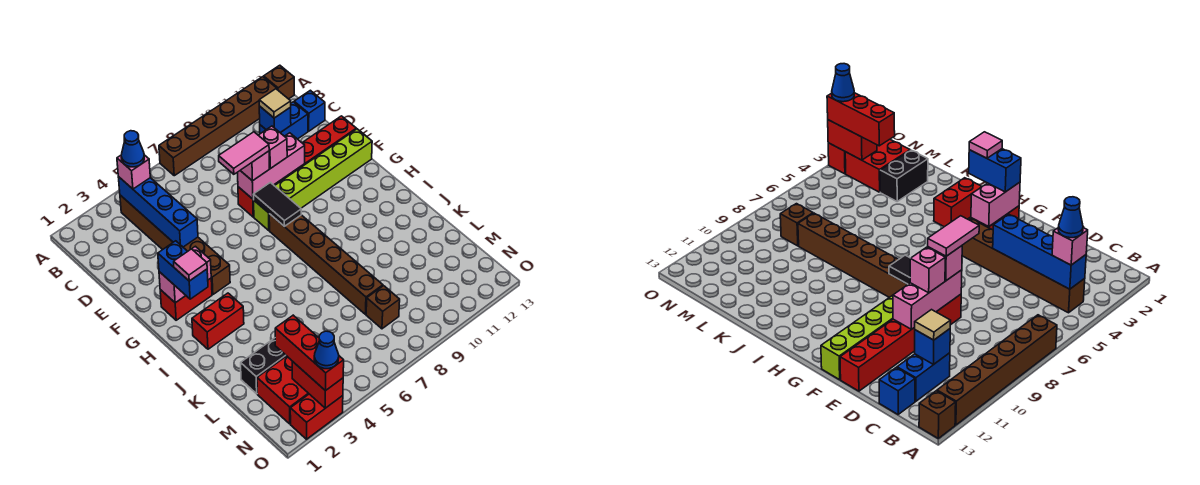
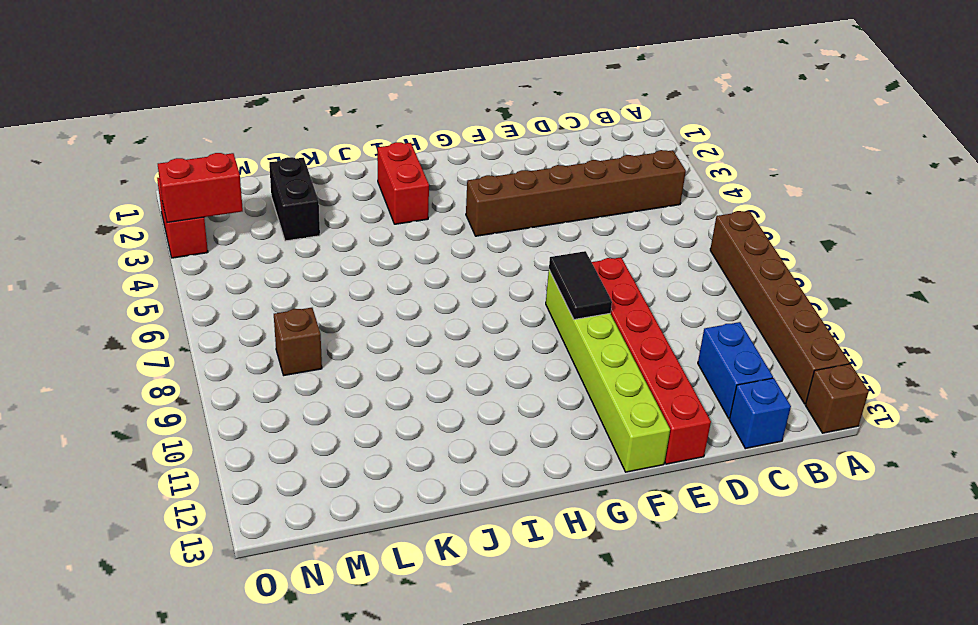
black 1x2 tile [549,251,612,320] -> black 1x2 tile turned to [253,183,301,227]
none -> red 1x2 brick [160,278,212,320]
none -> brown 1x6 brick [269,214,383,314]
none -> red 2x2 brick [257,356,309,424]
none -> blue 1x4 brick [118,177,198,247]

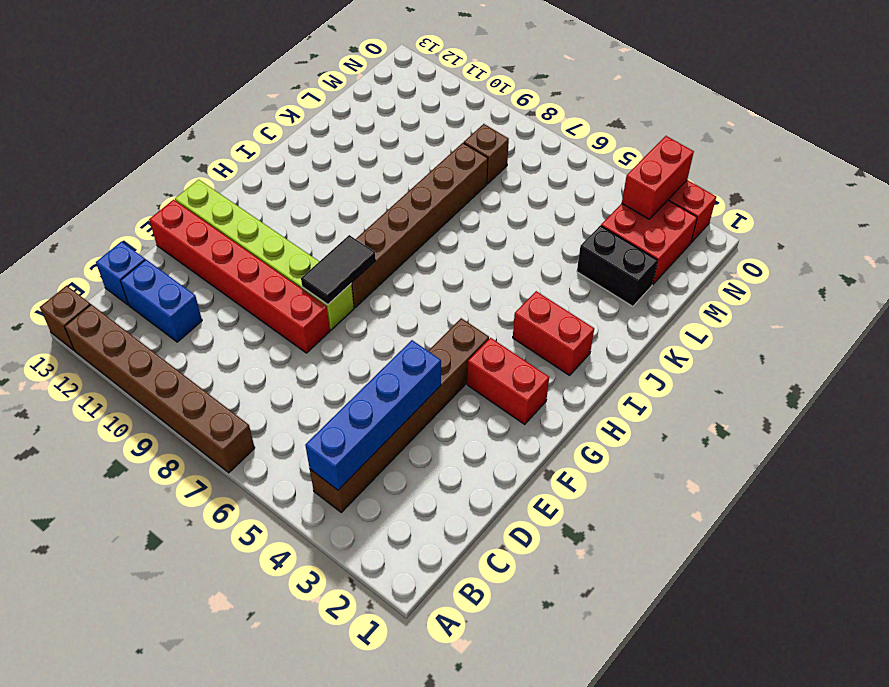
none -> blue 1x1 brick [259,106,291,133]
none -> pink 1x3 brick [238,133,305,199]
none -> pink 1x2 brick [159,246,211,303]
none -> pink 1x1 brick [117,155,150,189]

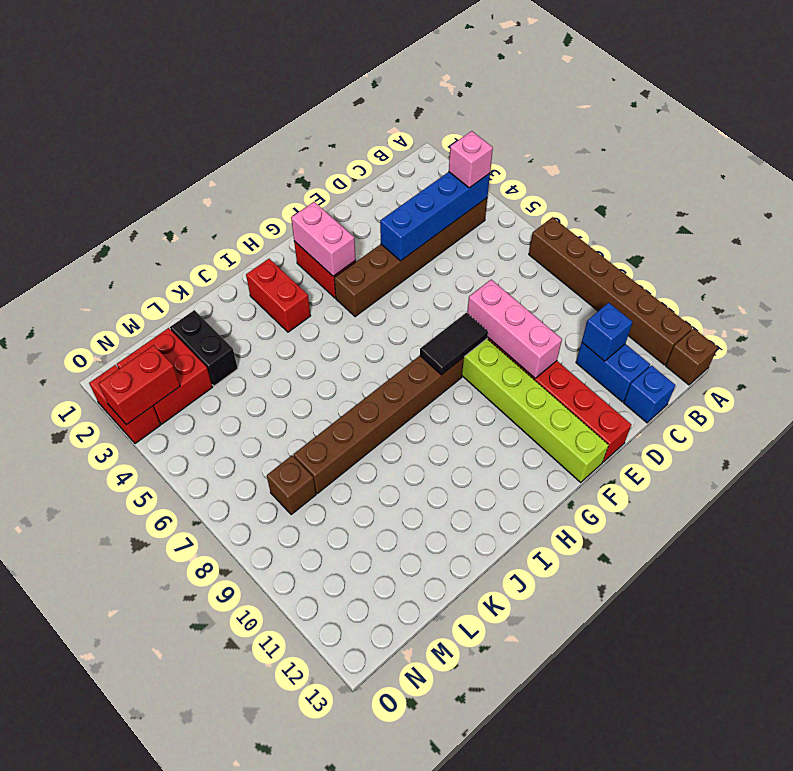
none -> tan 1x1 tile [259,89,291,118]
none -> pink 1x1 brick [240,151,269,181]
none -> pink 1x1 brick [258,126,287,169]
none -> blue 1x2 brick [158,241,208,299]

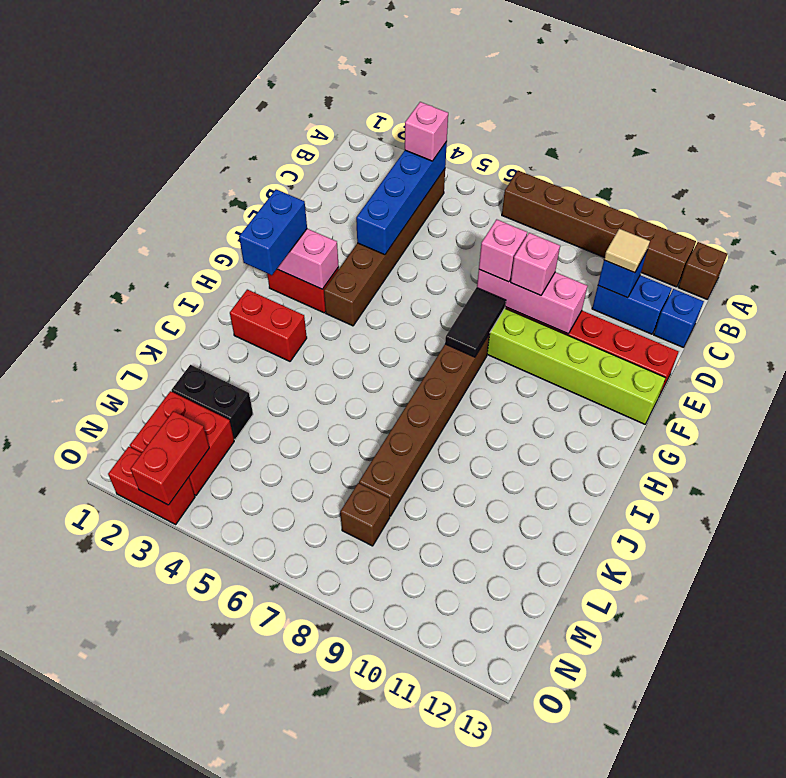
none -> red 1x3 brick [275,315,344,391]
none -> blue 1x1 cone [121,131,144,167]
none -> pink 1x2 tile [219,132,269,174]
none -> pink 1x1 tile [174,249,207,281]

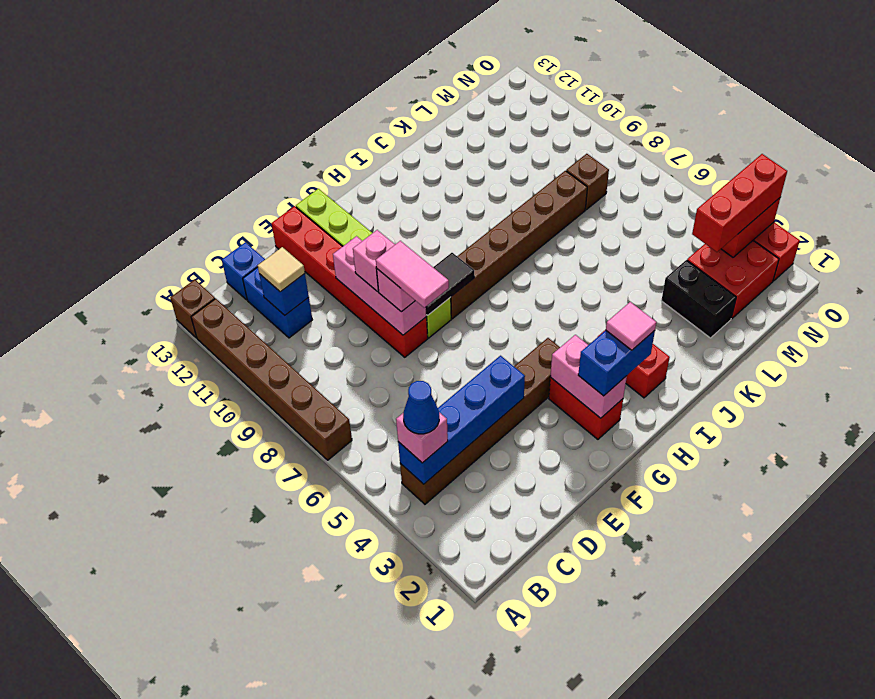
none -> blue 1x1 cone [314,331,339,369]

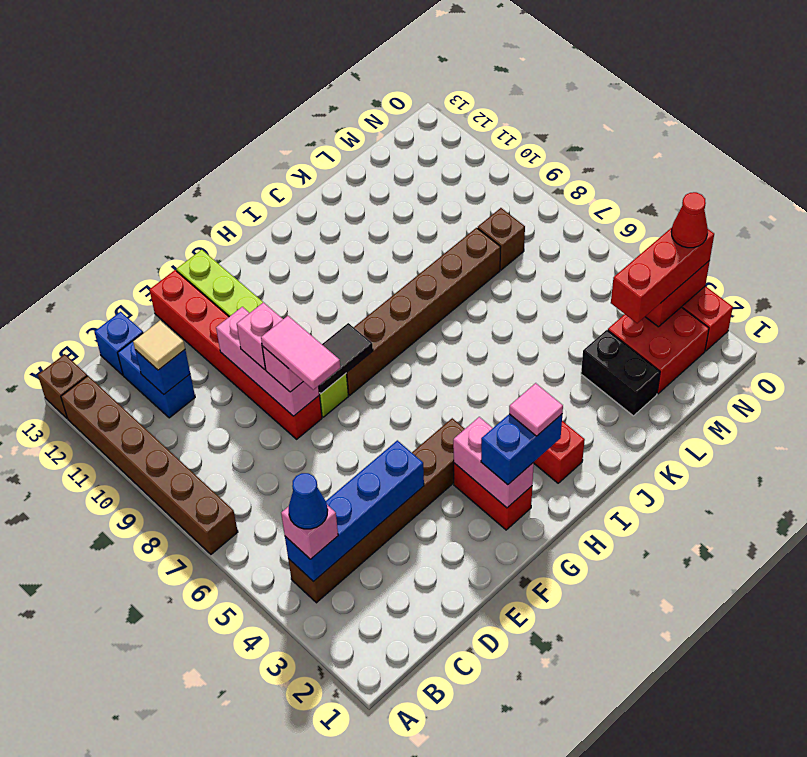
red 1x1 cone [671,192,708,248] -> blue 1x1 cone [314,331,339,369]

